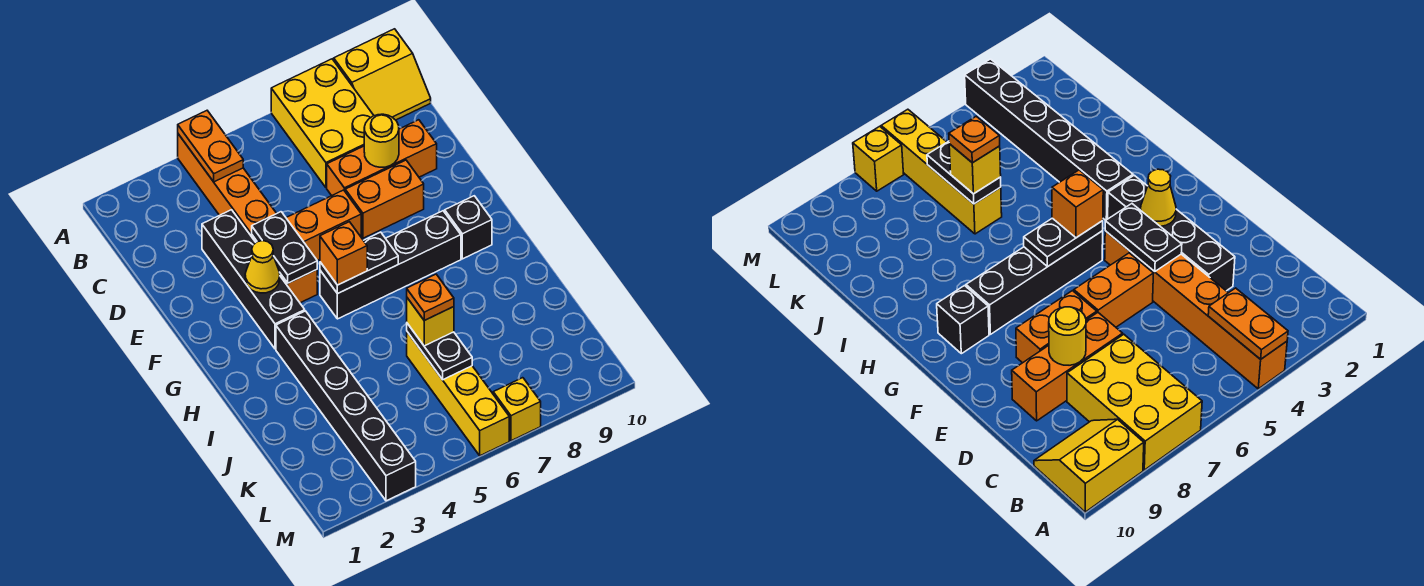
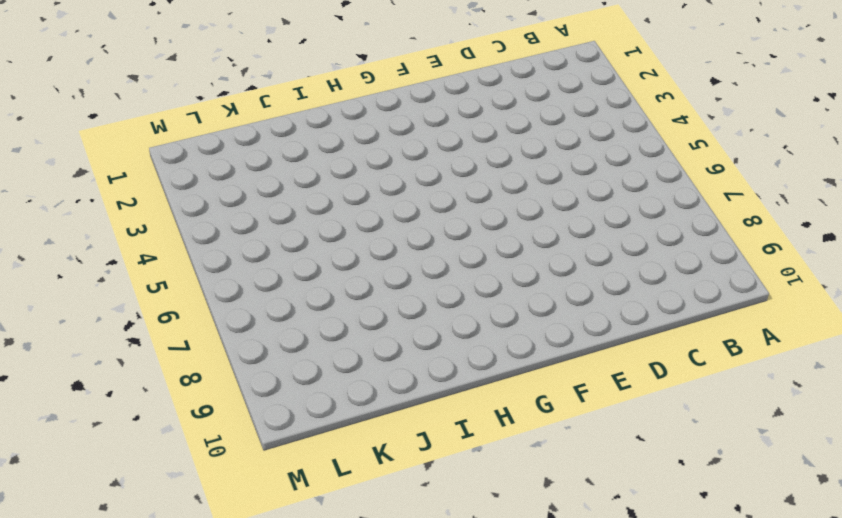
none -> orange 1x6 brick [178,134,317,303]
none -> yellow 2x3 brick [271,59,374,188]
none -> yellow 2x2 slope [334,29,431,120]

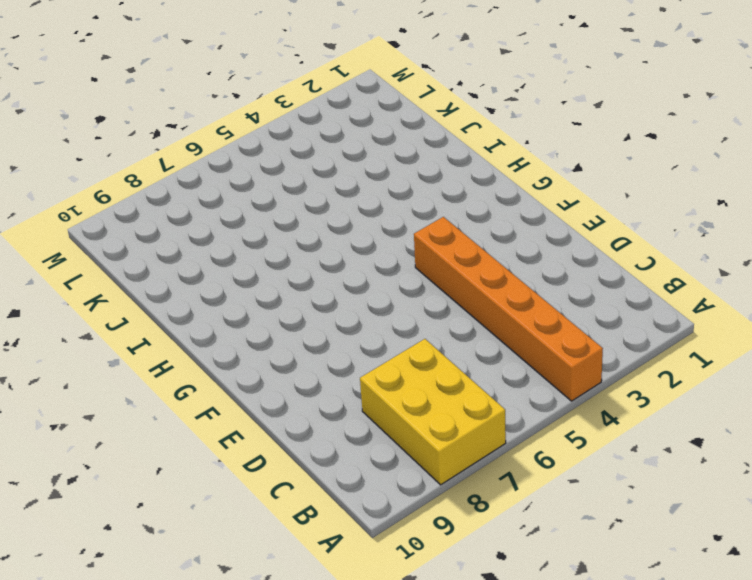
none -> yellow 2x2 slope [334,29,431,120]
none -> black 1x4 brick [202,210,305,349]
none -> orange 1x3 brick [327,120,437,196]

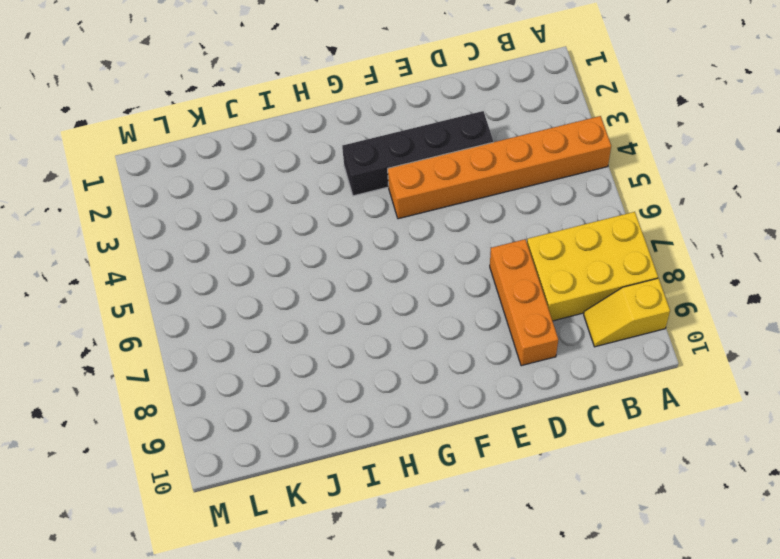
yellow 1x2 slope [584,278,670,347] -> yellow 2x2 slope [334,29,431,120]
none -> orange 1x2 brick [286,190,361,260]
none -> orange 1x2 brick [345,160,424,238]
none -> black 1x4 brick [320,211,461,319]

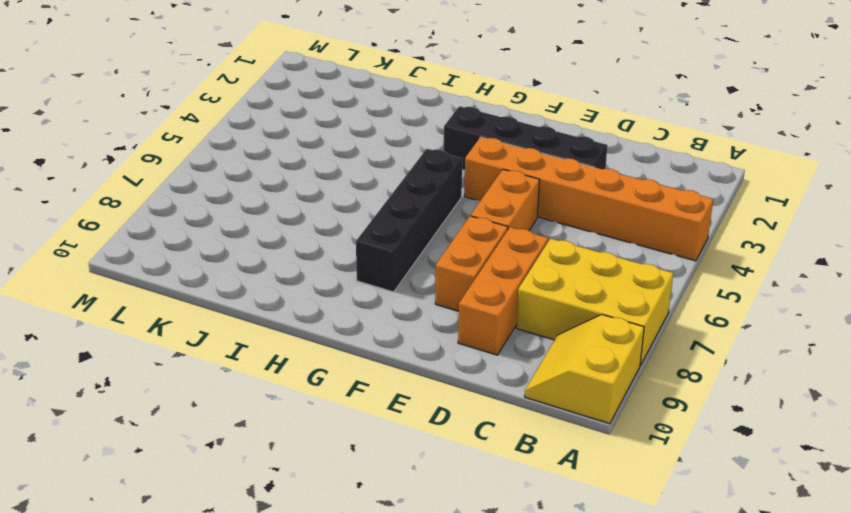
none -> black 1x1 brick [445,196,492,259]
none -> black 1x6 brick [276,311,416,501]
none -> yellow 1x4 brick [407,332,509,456]

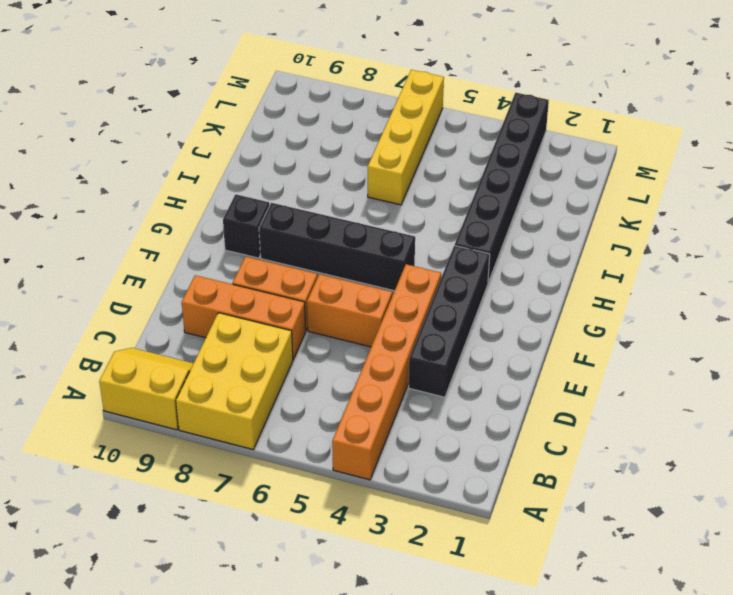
none -> yellow 1x1 brick [493,378,541,441]
none -> orange 1x2 plate [178,111,243,182]
none -> yellow 1x1 round brick [364,114,399,167]

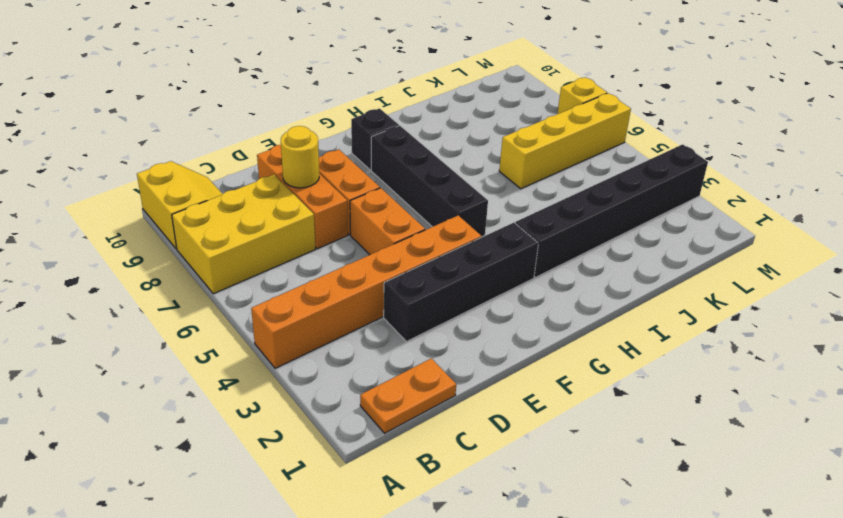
orange 1x2 plate [360,358,456,433] -> orange 1x2 plate moved to [178,111,243,182]
none -> black 1x2 plate [252,212,317,283]
none -> yellow 1x1 cone [245,241,280,293]
none -> black 1x2 plate [320,232,398,294]

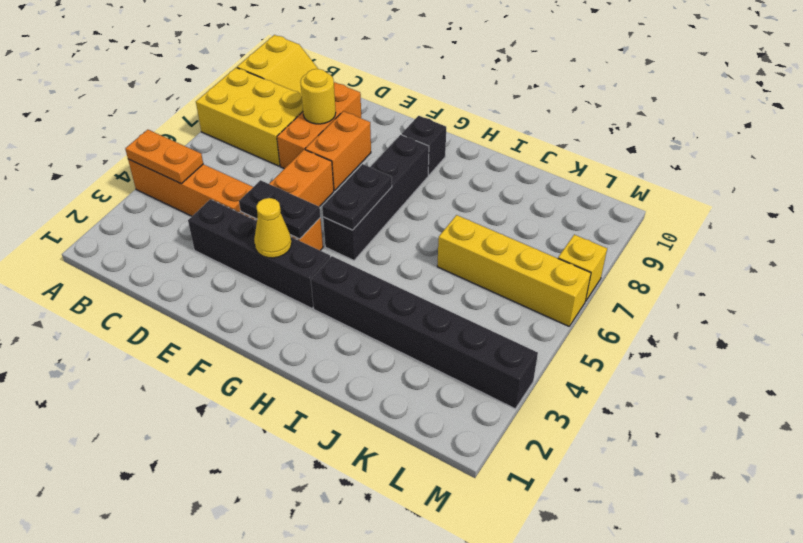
none -> black 1x2 plate [407,323,472,380]
none -> orange 1x1 brick [320,222,367,285]
none -> yellow 1x1 brick [407,298,454,346]

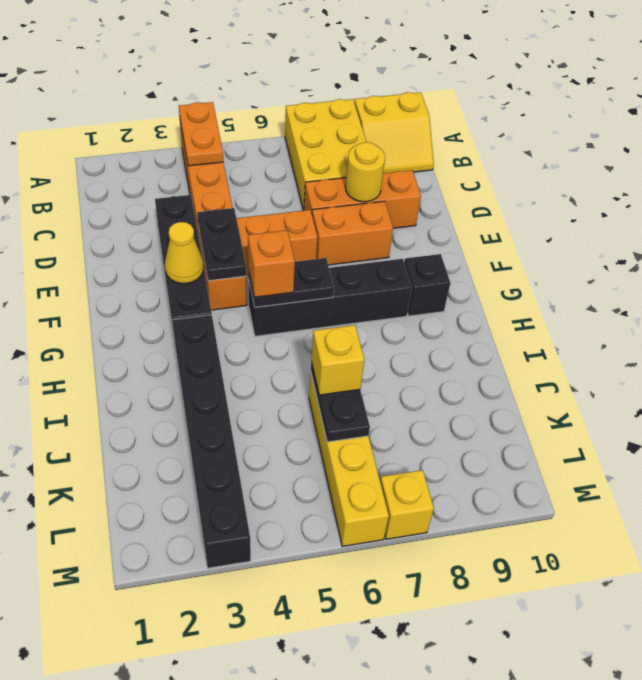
none -> orange 1x1 plate [407,274,454,320]

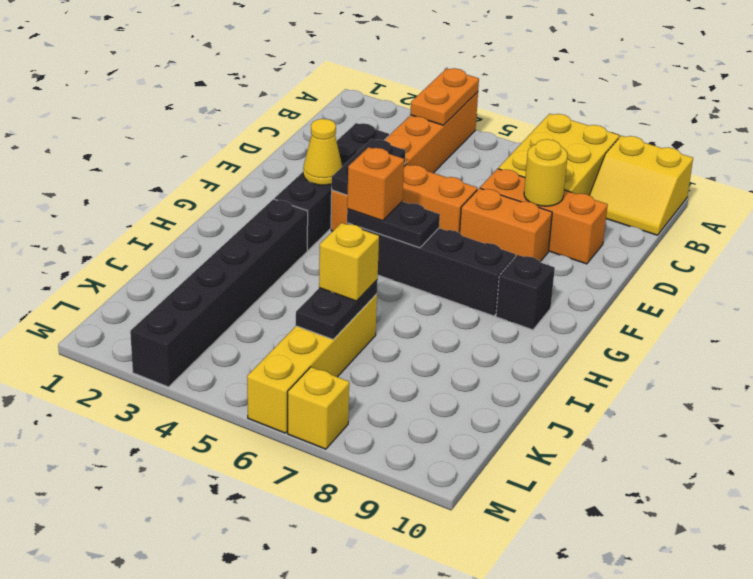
none -> orange 1x1 plate [407,274,454,320]

